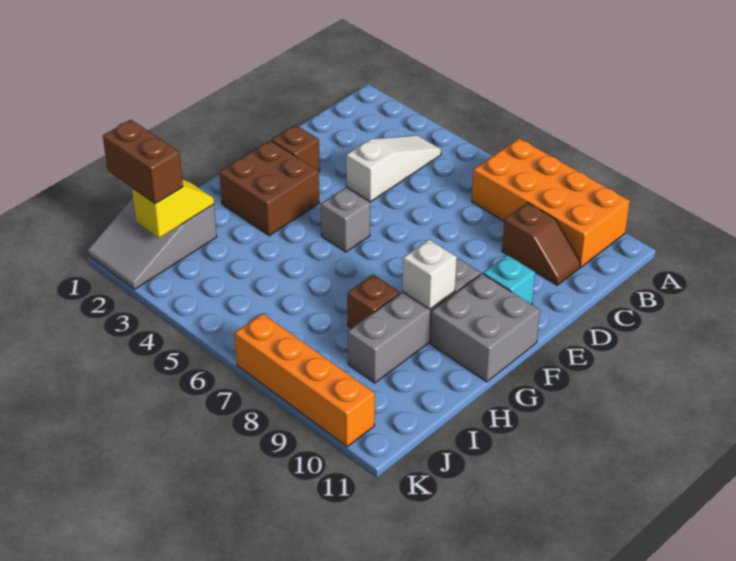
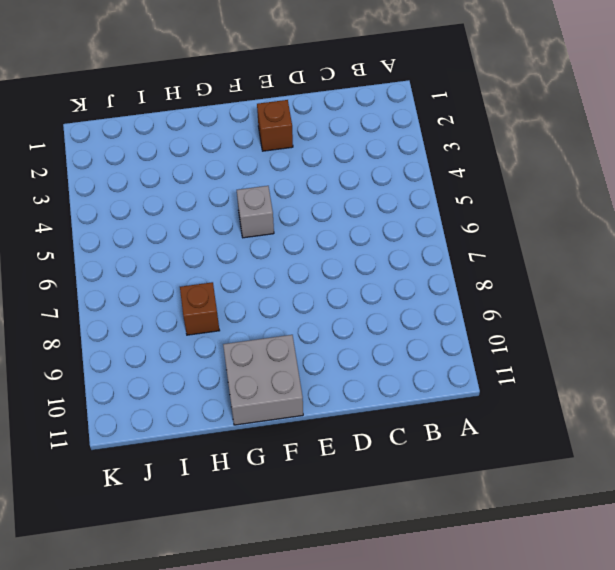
none -> orange 2x4 brick [472,138,630,267]
none -> white 1x3 slope [346,135,441,202]
none -> brown 1x2 slope [502,203,580,285]

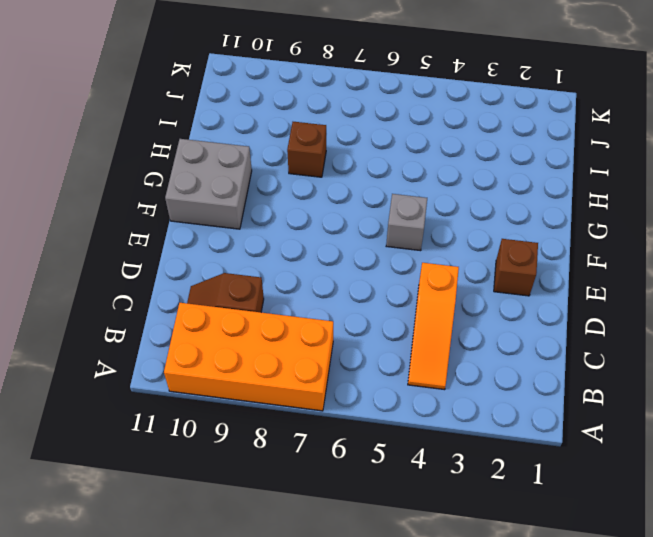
orange 1x3 slope [408,263,459,390] -> white 1x3 slope [346,135,441,202]
none -> cyan 1x1 brick [483,255,535,304]
none -> brown 2x2 brick [219,140,319,236]
none -> grey 1x4 brick [348,258,481,383]

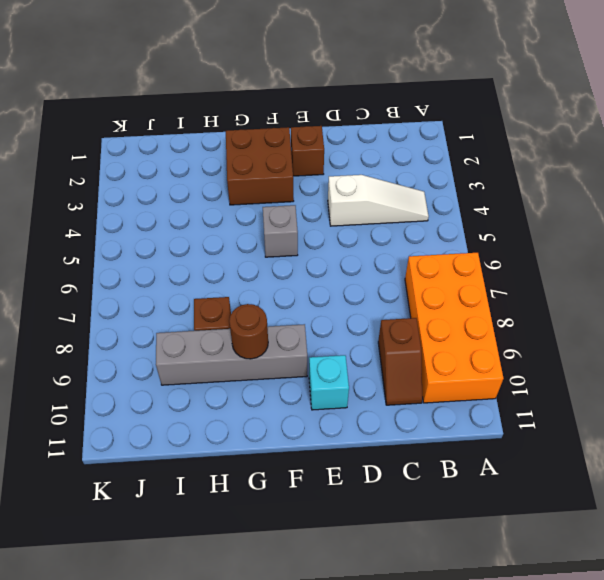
brown 1x1 round brick [229,304,268,359] -> white 1x1 brick [402,239,457,309]
none -> grey 2x2 brick [430,274,540,382]
none -> grey 2x3 slope [88,197,217,289]
none -> orange 1x4 brick [235,314,375,447]

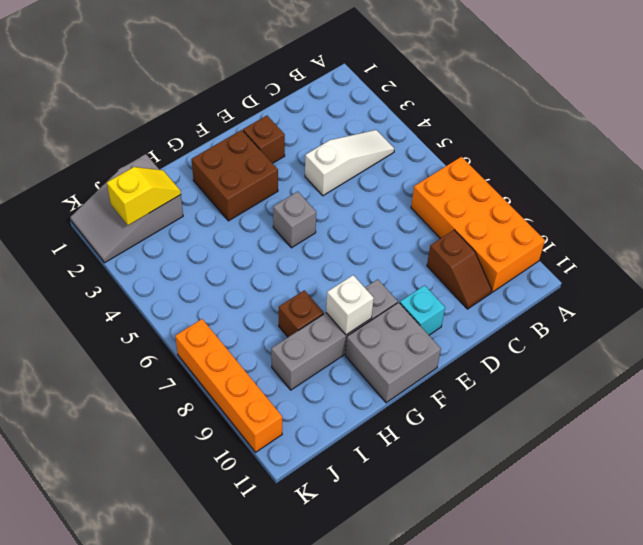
none -> brown 1x2 brick [103,120,183,204]

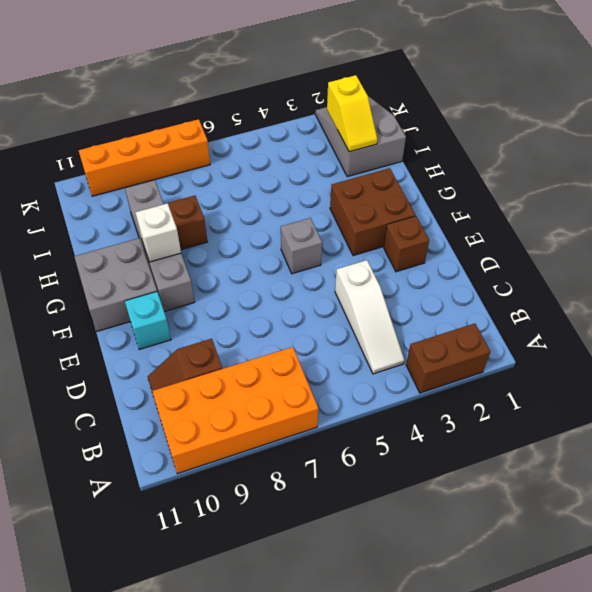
brown 1x2 brick [406,323,491,393] -> brown 1x2 brick moved to [103,120,183,204]

